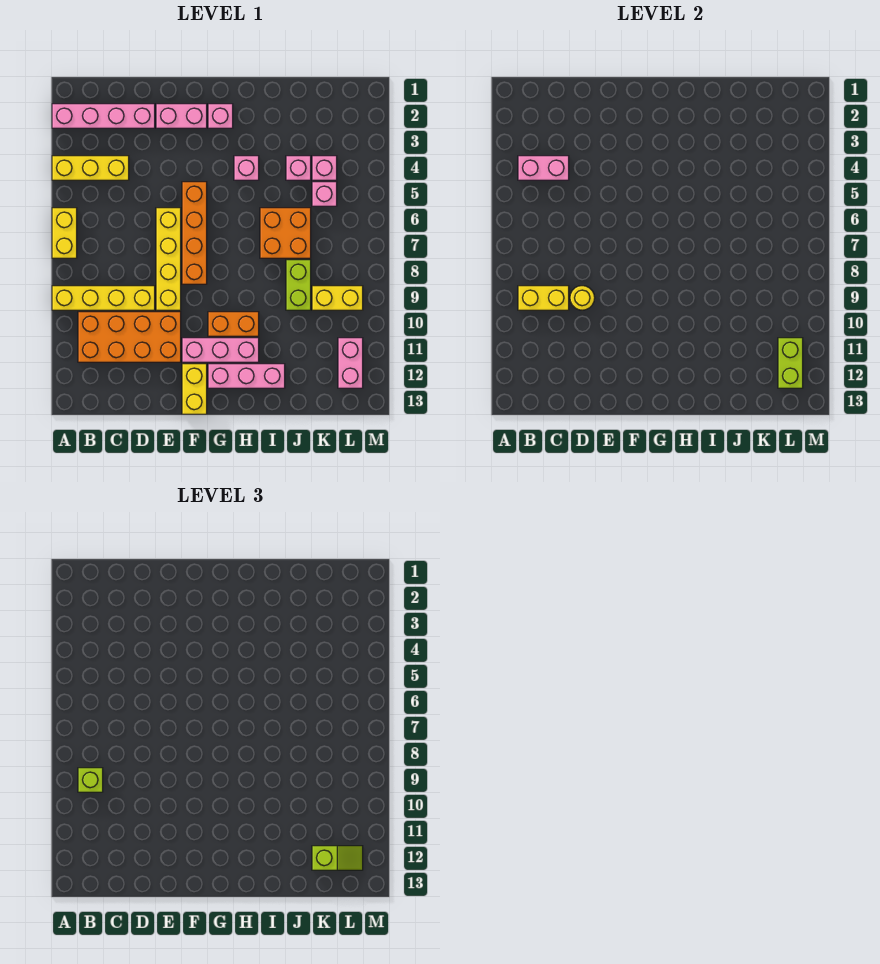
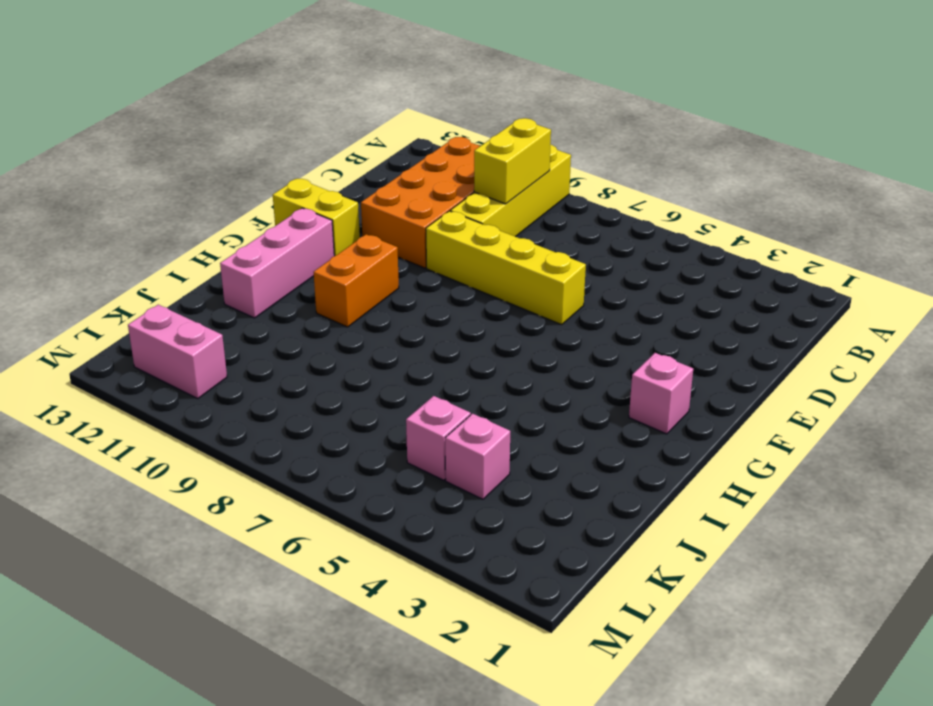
none -> pink 1x4 brick [52,104,155,128]
none -> yellow 1x3 brick [52,156,129,180]
none -> yellow 1x2 brick [52,208,77,258]

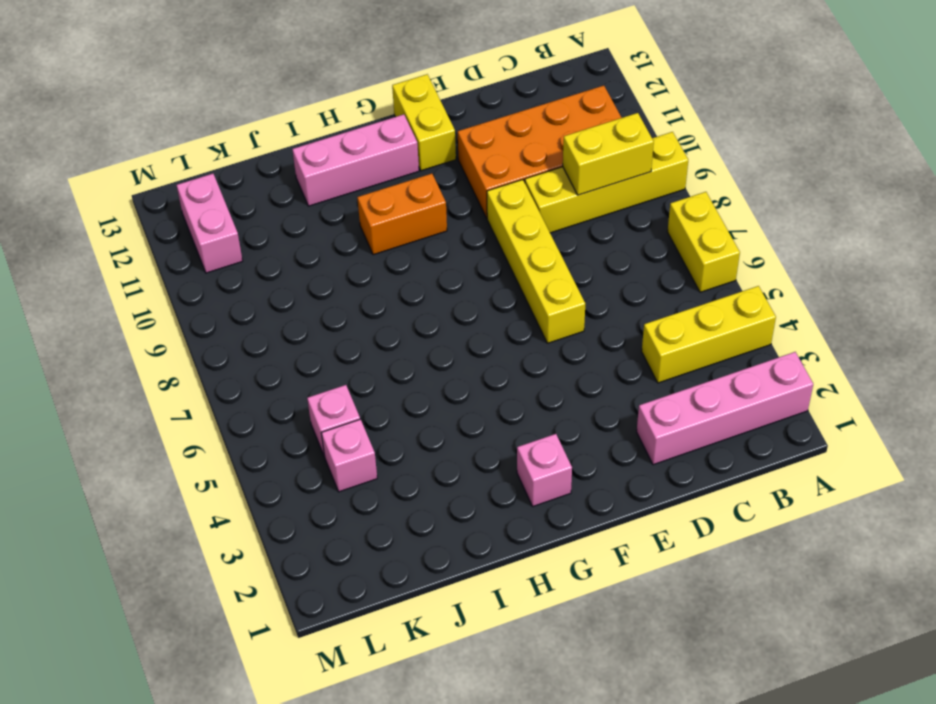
none -> pink 1x2 brick [156,104,207,128]
none -> orange 1x4 brick [182,182,207,284]
none -> pink 1x3 brick [182,338,259,362]

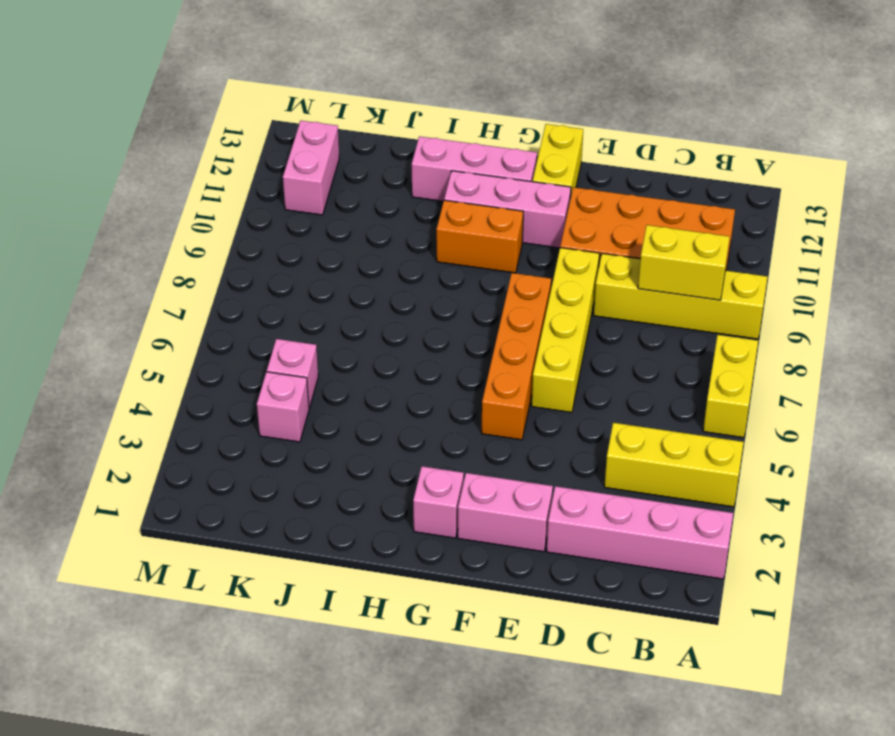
none -> pink 1x1 brick [234,156,259,180]
none -> orange 2x2 brick [260,208,311,258]
none -> pink 1x1 brick [286,156,311,180]

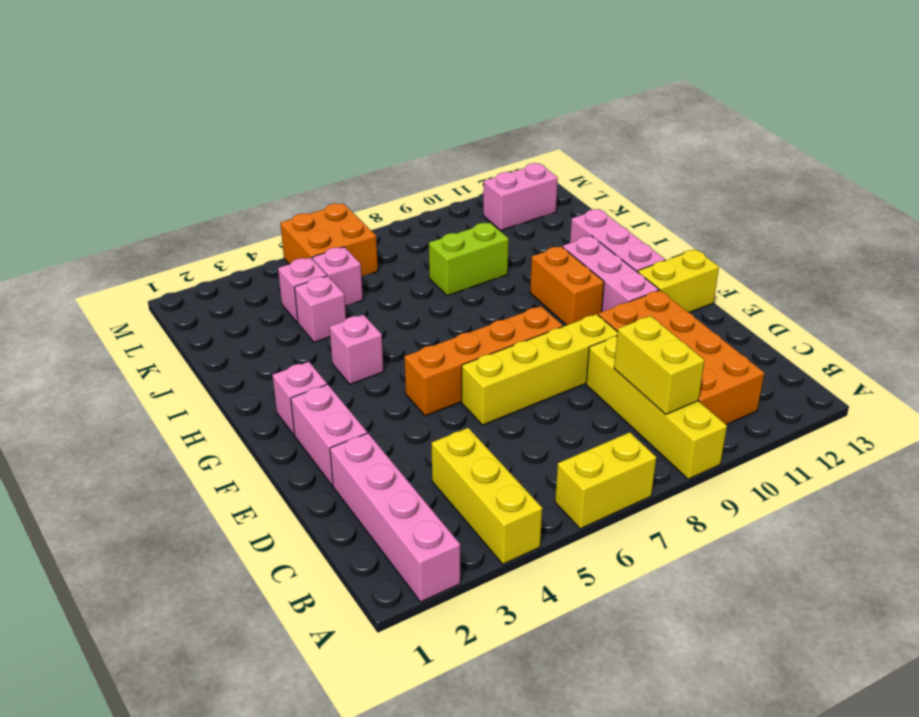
orange 2x2 brick [280,203,378,277] -> orange 2x2 brick moved to [260,208,311,258]
none -> yellow 1x2 brick [312,286,363,310]
none -> pink 1x2 brick [518,156,569,180]
none -> yellow 1x1 round brick [570,286,595,310]

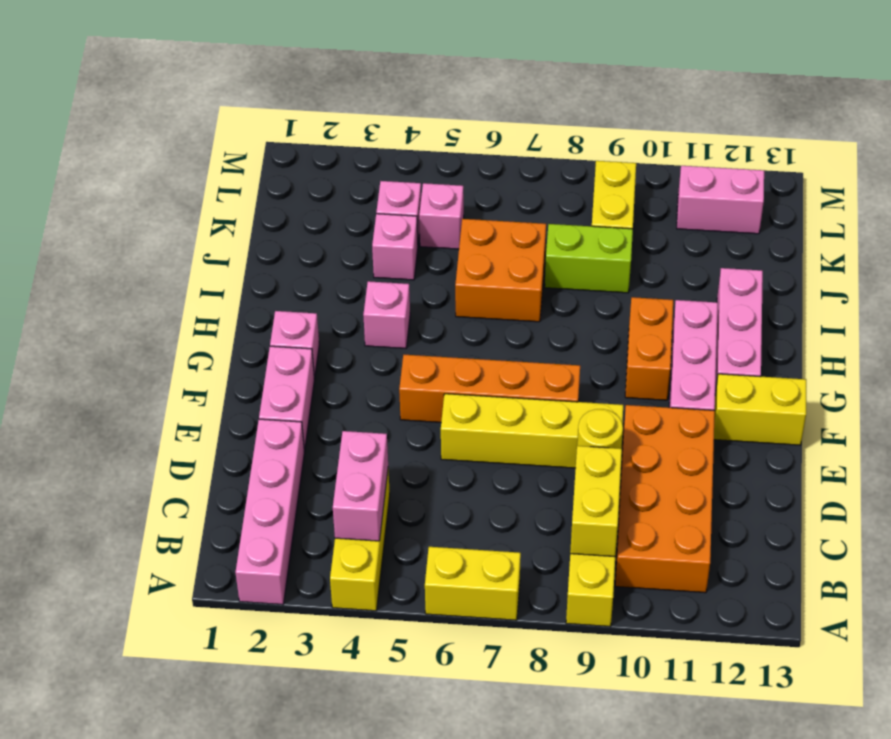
none -> lime 1x2 brick [778,338,803,388]
none -> lime 1x1 brick [78,768,103,792]
none -> lime 1x2 slope [312,846,363,870]

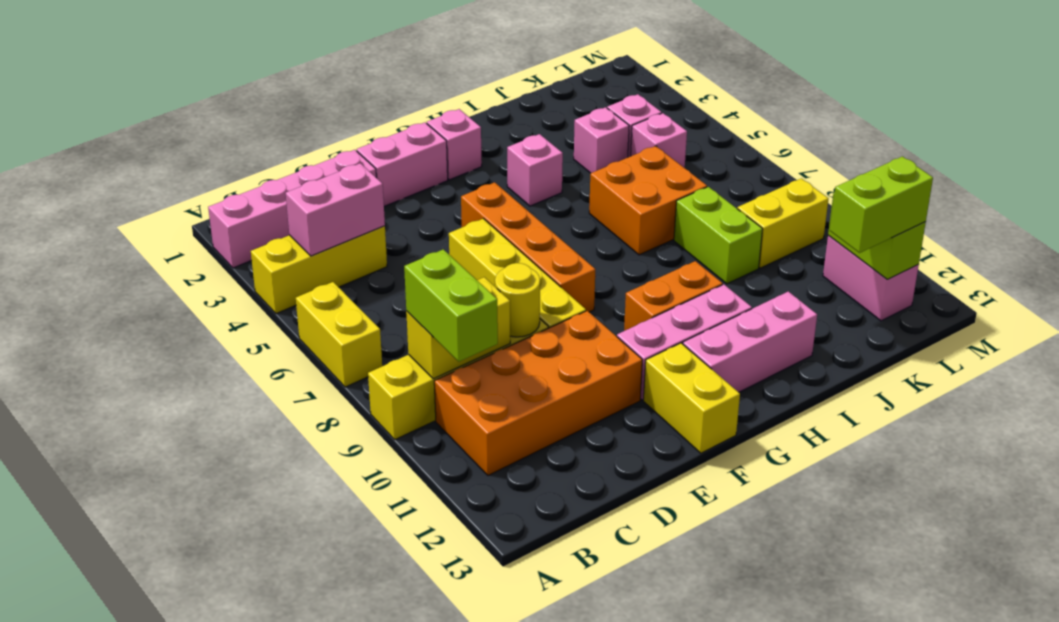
lime 1x2 brick [404,249,498,362] -> lime 1x1 brick [78,768,103,792]
lime 1x2 brick [830,156,933,253] -> lime 1x2 slope [312,846,363,870]

